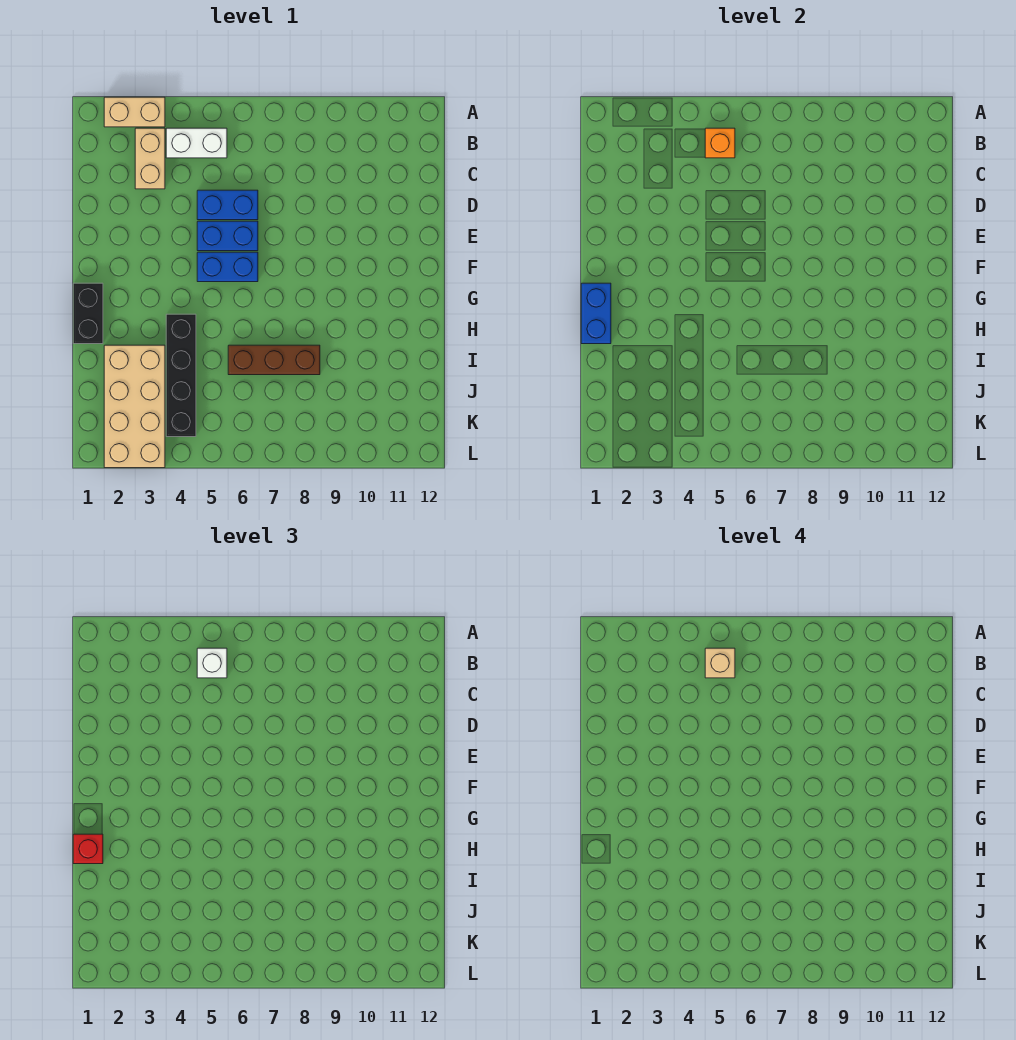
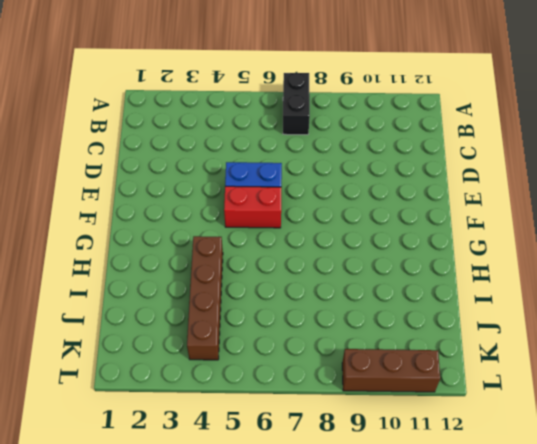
black 1x2 brick [283,73,310,135] -> black 1x2 brick moved to [73,283,103,344]
red 1x2 brick [224,186,281,228] -> blue 1x2 brick [197,252,258,282]
brown 1x4 brick [187,236,223,360] -> black 1x4 brick [166,314,196,437]
brown 1x3 brick [342,349,440,392] -> brown 1x3 brick moved to [228,345,320,375]
none -> tan 1x2 brick [104,97,165,127]
none -> tan 1x2 brick [135,128,165,189]
none -> white 1x2 brick [166,128,227,158]

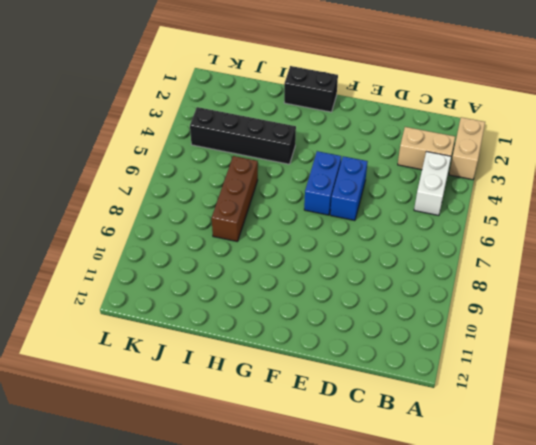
none -> blue 1x2 brick [197,190,258,220]
none -> tan 2x4 brick [104,345,165,468]
none -> orange 1x1 brick [705,128,735,158]

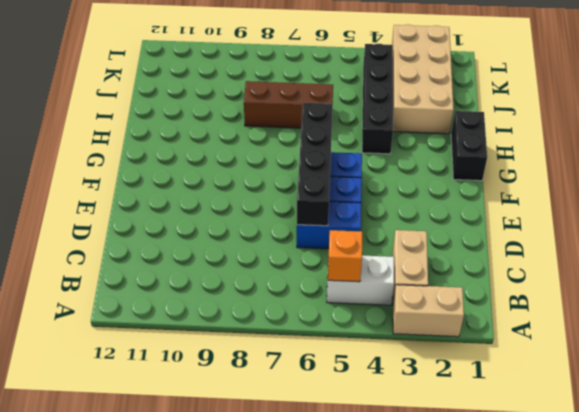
black 1x4 brick [297,103,333,226] -> none
none -> blue 1x2 brick [581,283,611,344]
none -> white 1x1 brick [197,648,227,678]
none -> red 1x1 brick [73,834,103,864]

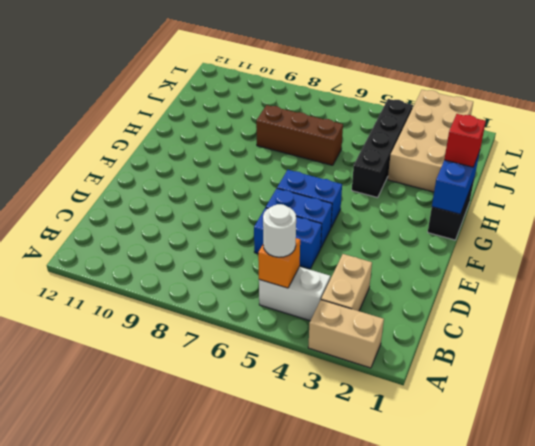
white 1x1 round brick [263,204,296,257] -> white 1x1 brick [197,648,227,678]
none -> tan 1x1 brick [705,648,735,678]

